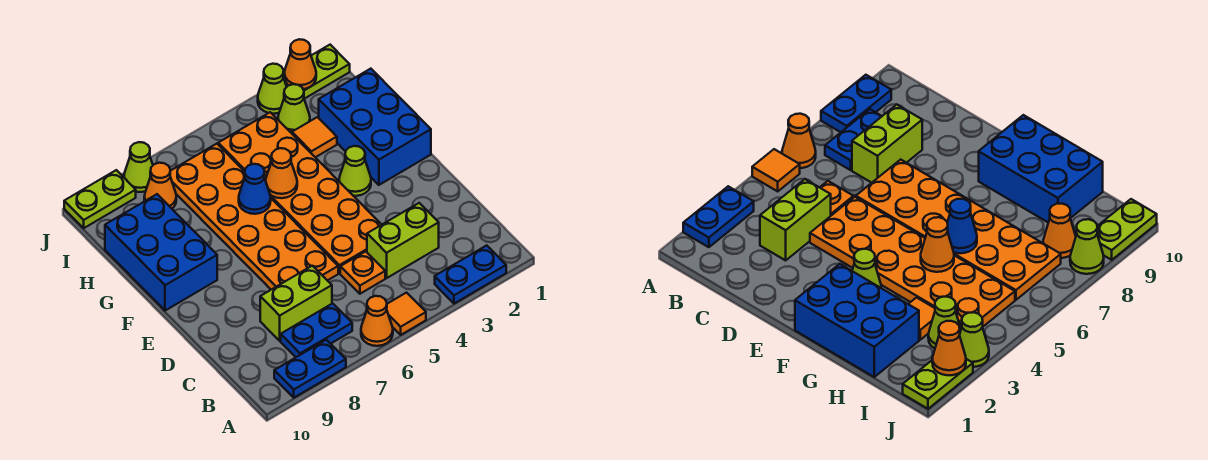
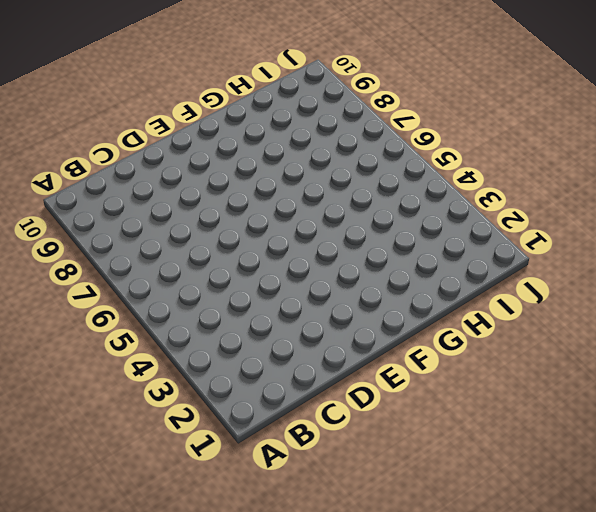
none -> blue 1x2 plate [435,245,506,304]
none -> orange 1x1 tile [387,293,426,335]
none -> orange 1x1 cone [361,296,393,346]

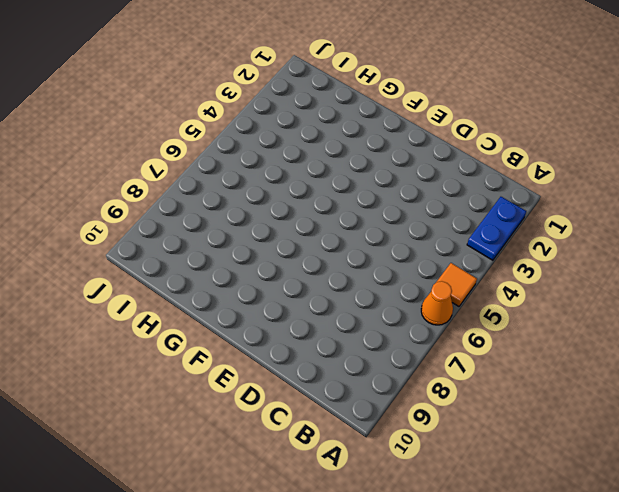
none -> blue 1x2 plate [274,340,346,398]
none -> blue 1x2 plate [281,303,352,357]
none -> lime 1x2 brick [367,203,439,278]

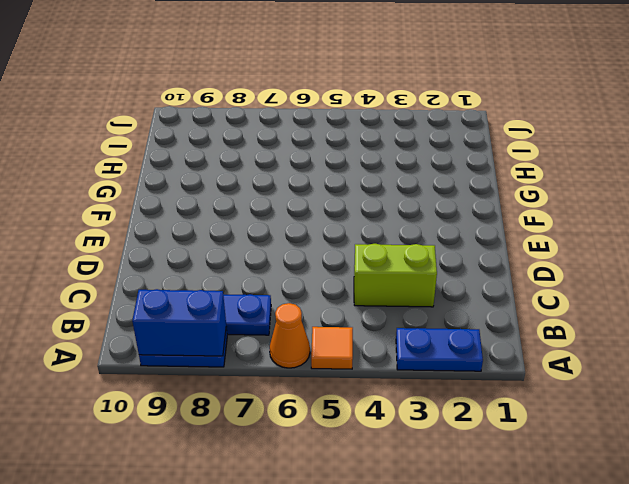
blue 1x2 brick [132,289,226,356] -> none
none -> orange 1x1 plate [340,251,385,294]
none -> lime 1x2 brick [260,266,332,341]
none -> orange 2x6 plate [218,112,382,273]

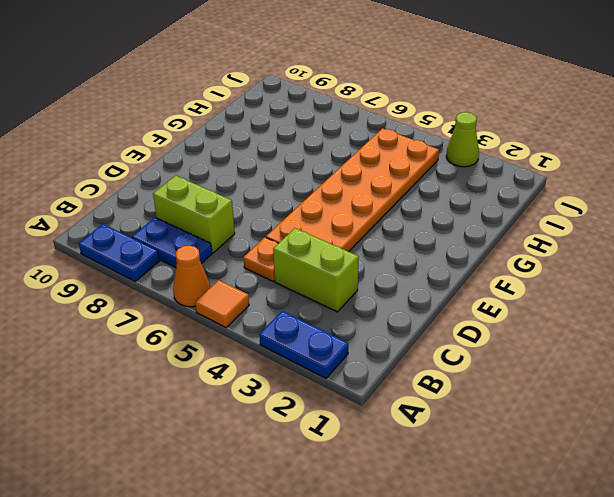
none -> orange 2x6 plate [170,144,338,290]
none -> blue 2x3 brick [319,69,431,185]
none -> lime 1x1 cone [339,146,371,196]

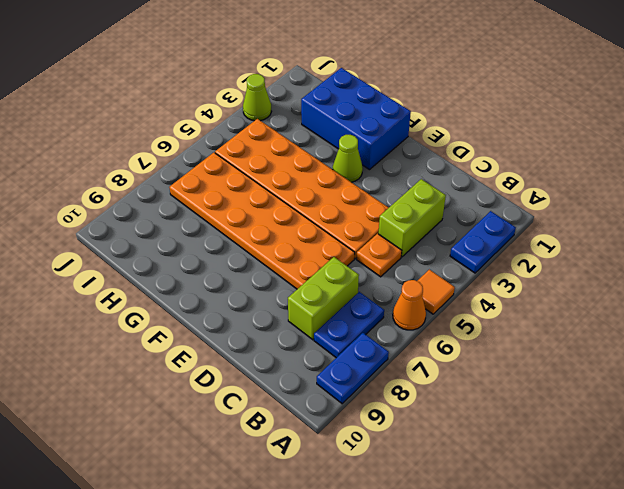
none -> blue 2x3 brick [105,194,217,311]
none -> orange 1x1 tile [292,117,337,157]
none -> lime 1x1 cone [278,84,310,133]

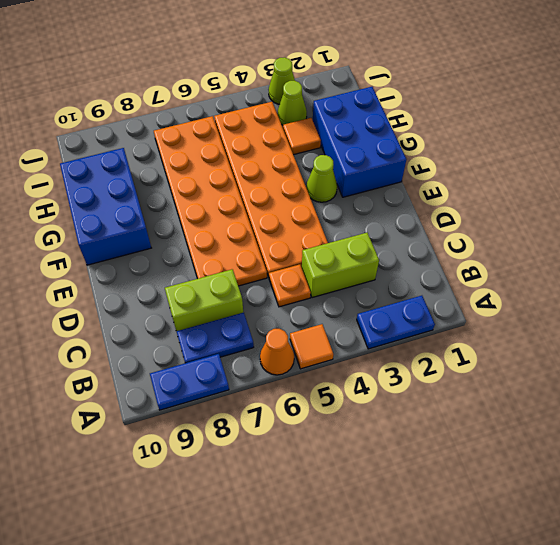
none -> orange 1x1 cone [144,163,176,208]
none -> lime 1x2 plate [283,45,350,99]
none -> lime 1x1 cone [124,142,153,192]

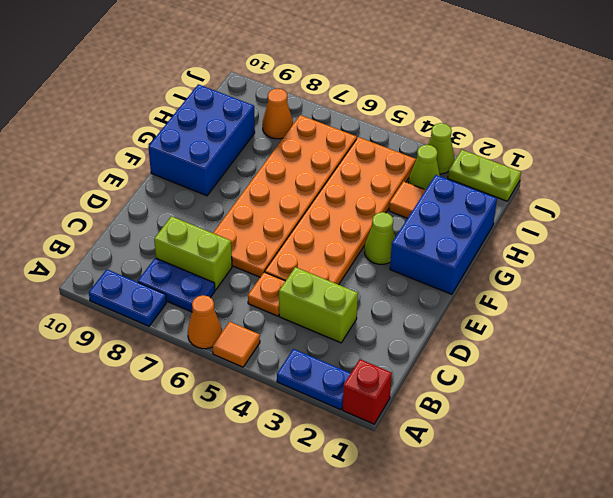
red 1x1 brick [343,359,392,424] -> none
none -> lime 1x1 cone [124,142,153,192]
none -> lime 1x2 plate [64,170,136,228]
none -> orange 1x1 cone [266,148,297,198]

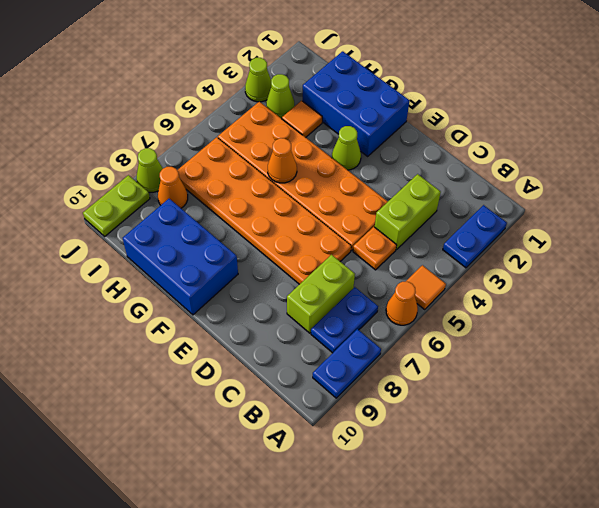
none -> lime 1x2 plate [283,45,350,99]
none -> blue 1x1 cone [239,164,271,214]
none -> orange 1x1 cone [284,39,316,89]

